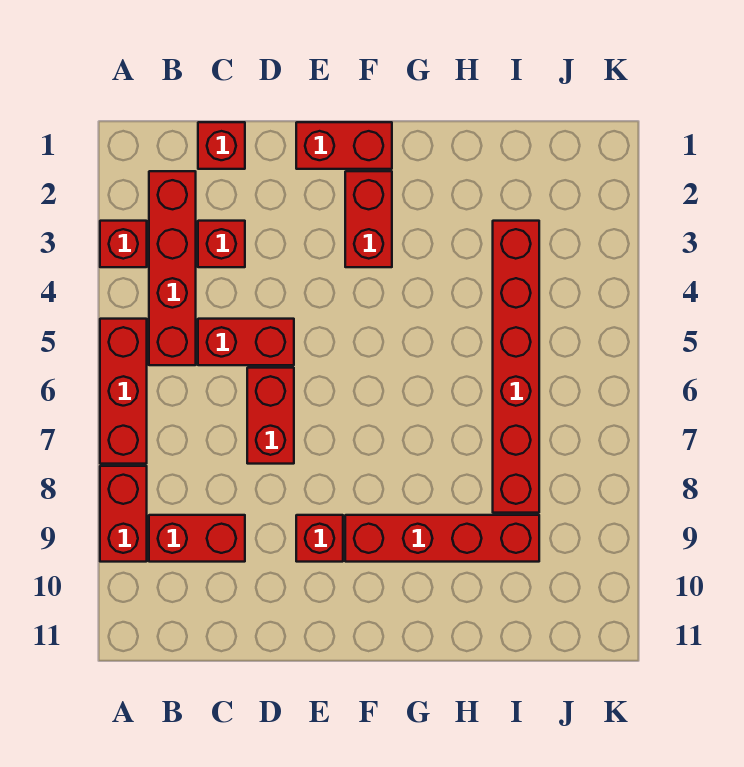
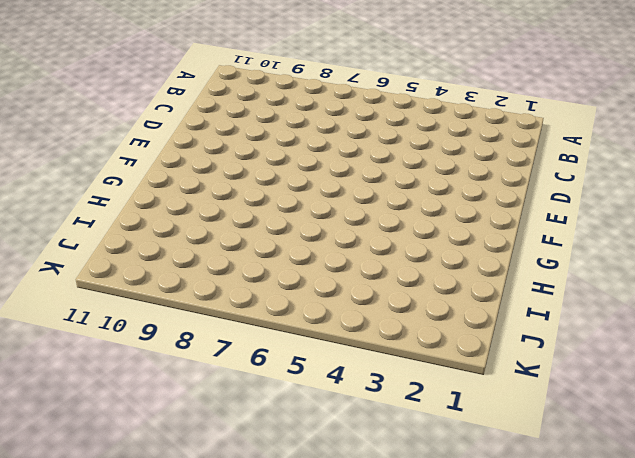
none -> red 1x1 brick [100,221,147,267]
none -> red 1x3 brick [100,319,147,464]
none -> red 1x2 brick [100,466,147,562]

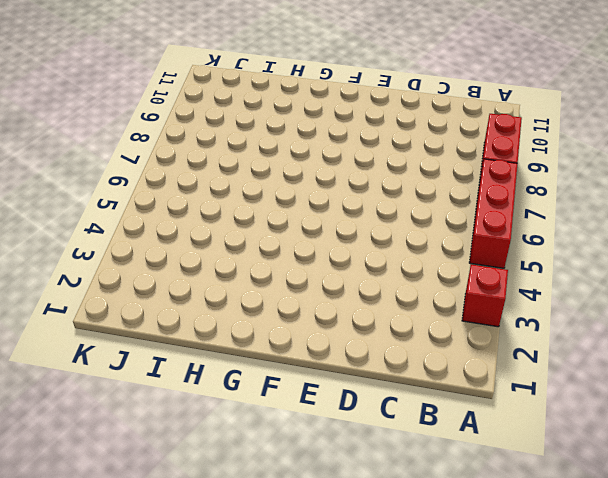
none -> red 1x4 brick [149,171,196,365]
none -> red 1x2 brick [149,515,245,562]
none -> red 1x1 brick [198,122,245,169]

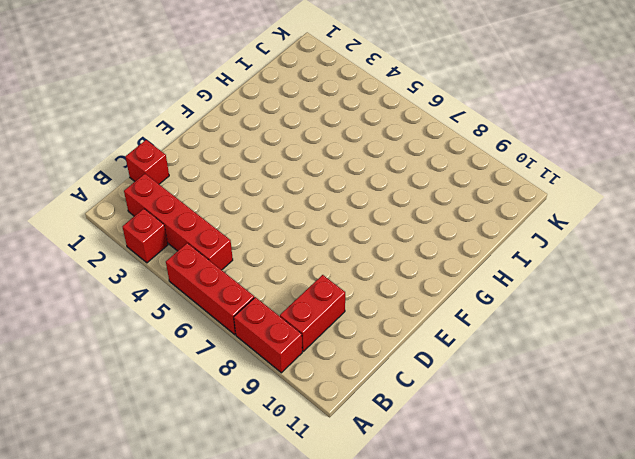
none -> red 1x1 brick [198,221,245,267]
none -> red 1x2 brick [198,319,294,365]
none -> red 1x2 brick [247,368,294,464]

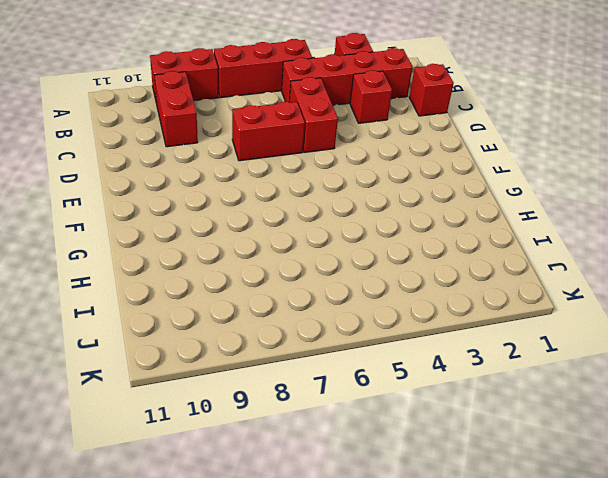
none -> red 1x2 brick [296,122,392,169]
none -> red 1x1 brick [296,515,343,562]
none -> red 1x2 brick [345,171,392,267]

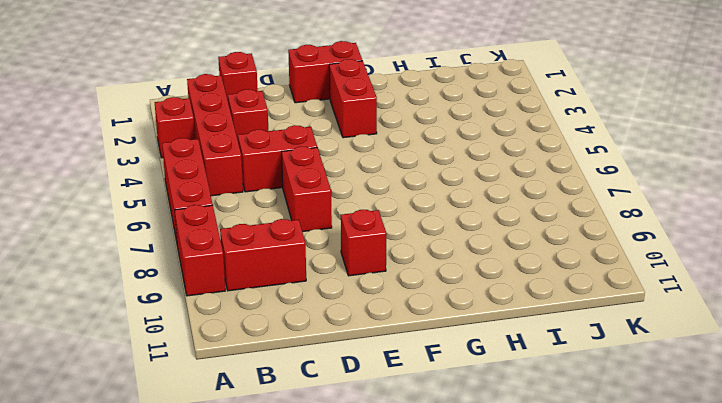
none -> red 1x4 brick [345,515,539,562]
none -> red 1x6 brick [493,221,539,513]

